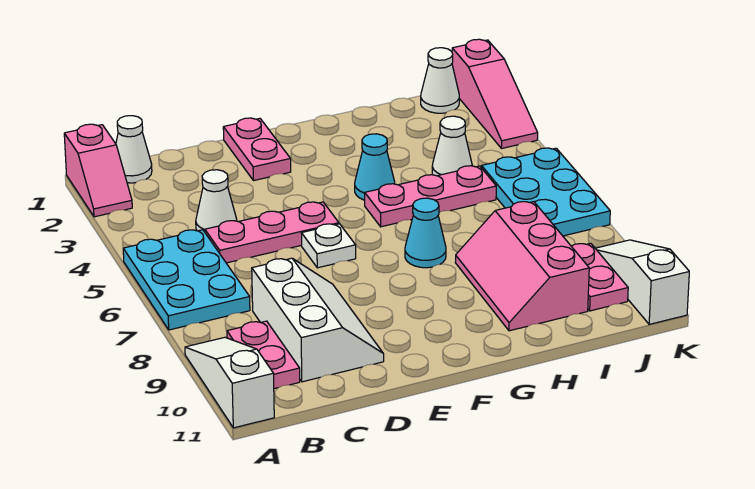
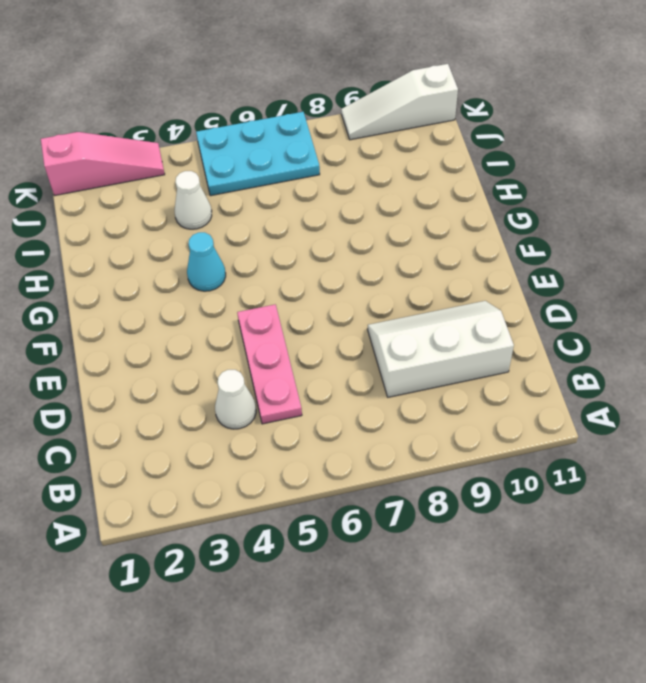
none -> pink 1x2 slope [64,124,132,217]
none -> cyan 2x3 plate [123,230,250,330]
none -> white 1x3 slope [185,337,274,428]

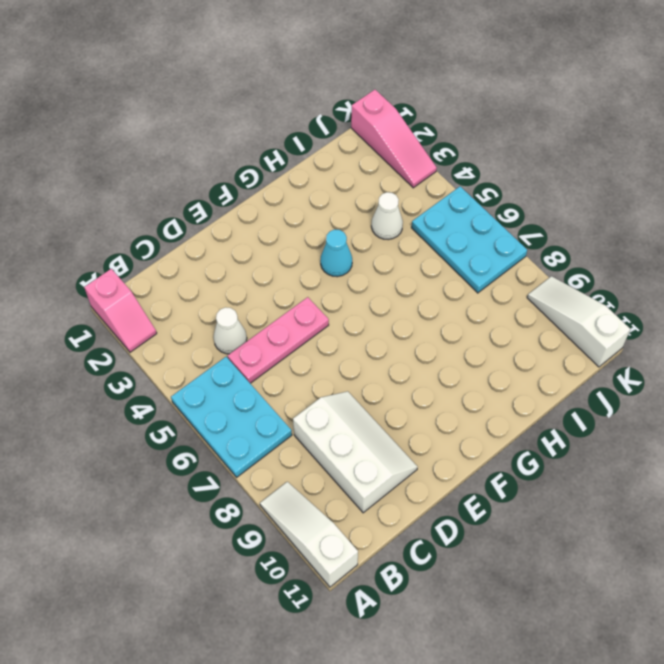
none -> white 1x1 cone [116,116,152,183]
none -> pink 1x2 plate [227,321,300,389]
none -> pink 1x2 plate [223,118,291,181]

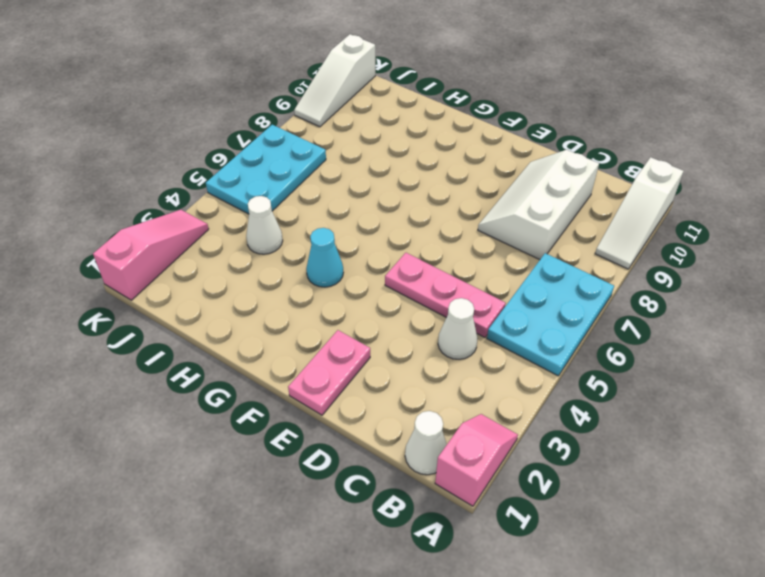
none -> pink 1x2 plate [227,321,300,389]
none -> white 1x1 plate [301,224,356,268]
none -> pink 1x3 plate [365,166,496,227]

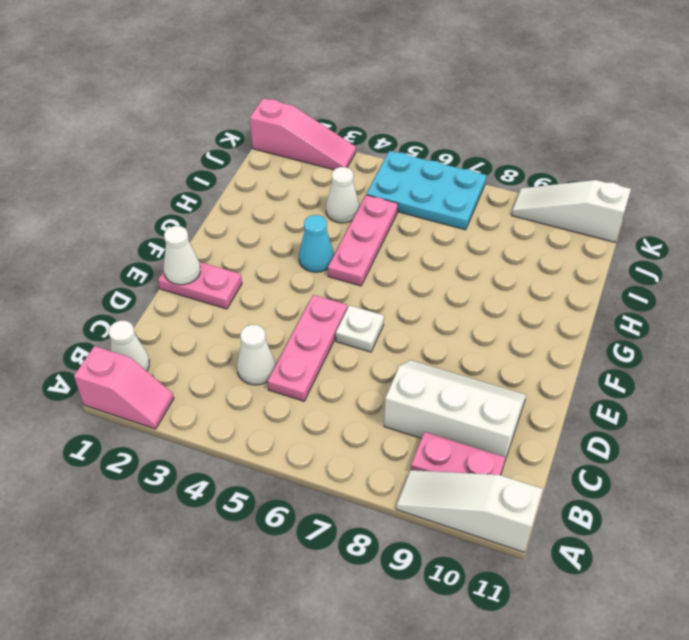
white 1x1 cone [164,226,200,285] -> white 1x1 cone moved to [421,48,459,113]
none -> cyan 2x3 plate [123,230,250,330]
none -> cyan 1x1 cone [405,198,446,268]
none -> pink 2x3 slope [455,202,589,331]

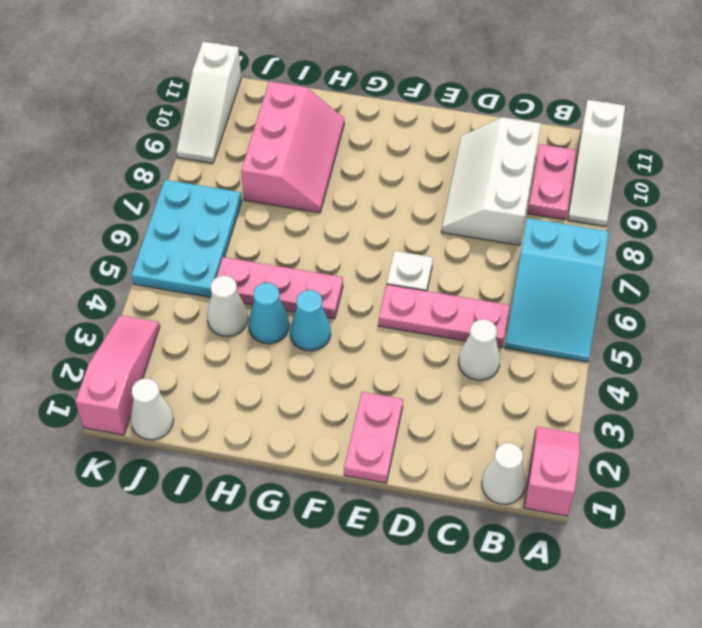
cyan 2x3 slope [505,218,609,362] -> cyan 2x3 plate [123,230,250,330]
cyan 1x1 cone [249,283,289,344] -> cyan 1x1 cone moved to [405,198,446,268]
none -> pink 1x2 plate [571,243,628,311]

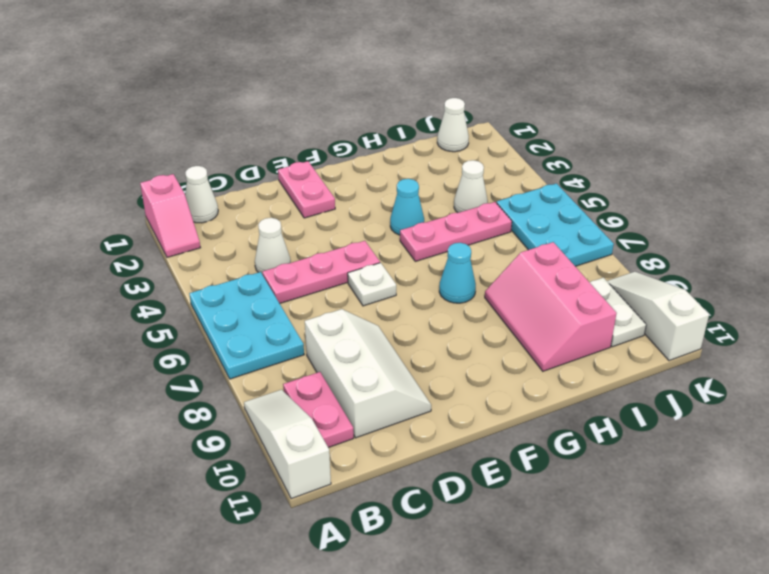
white 1x2 plate [590,277,646,347] -> pink 1x2 plate [571,243,628,311]
none -> pink 1x3 slope [452,39,538,149]

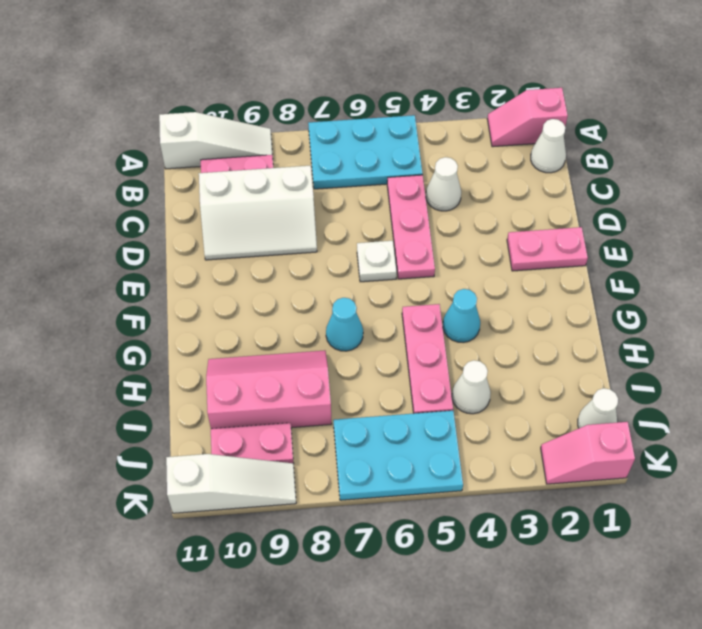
pink 1x2 slope [541,422,635,484] -> pink 1x3 slope [452,39,538,149]

